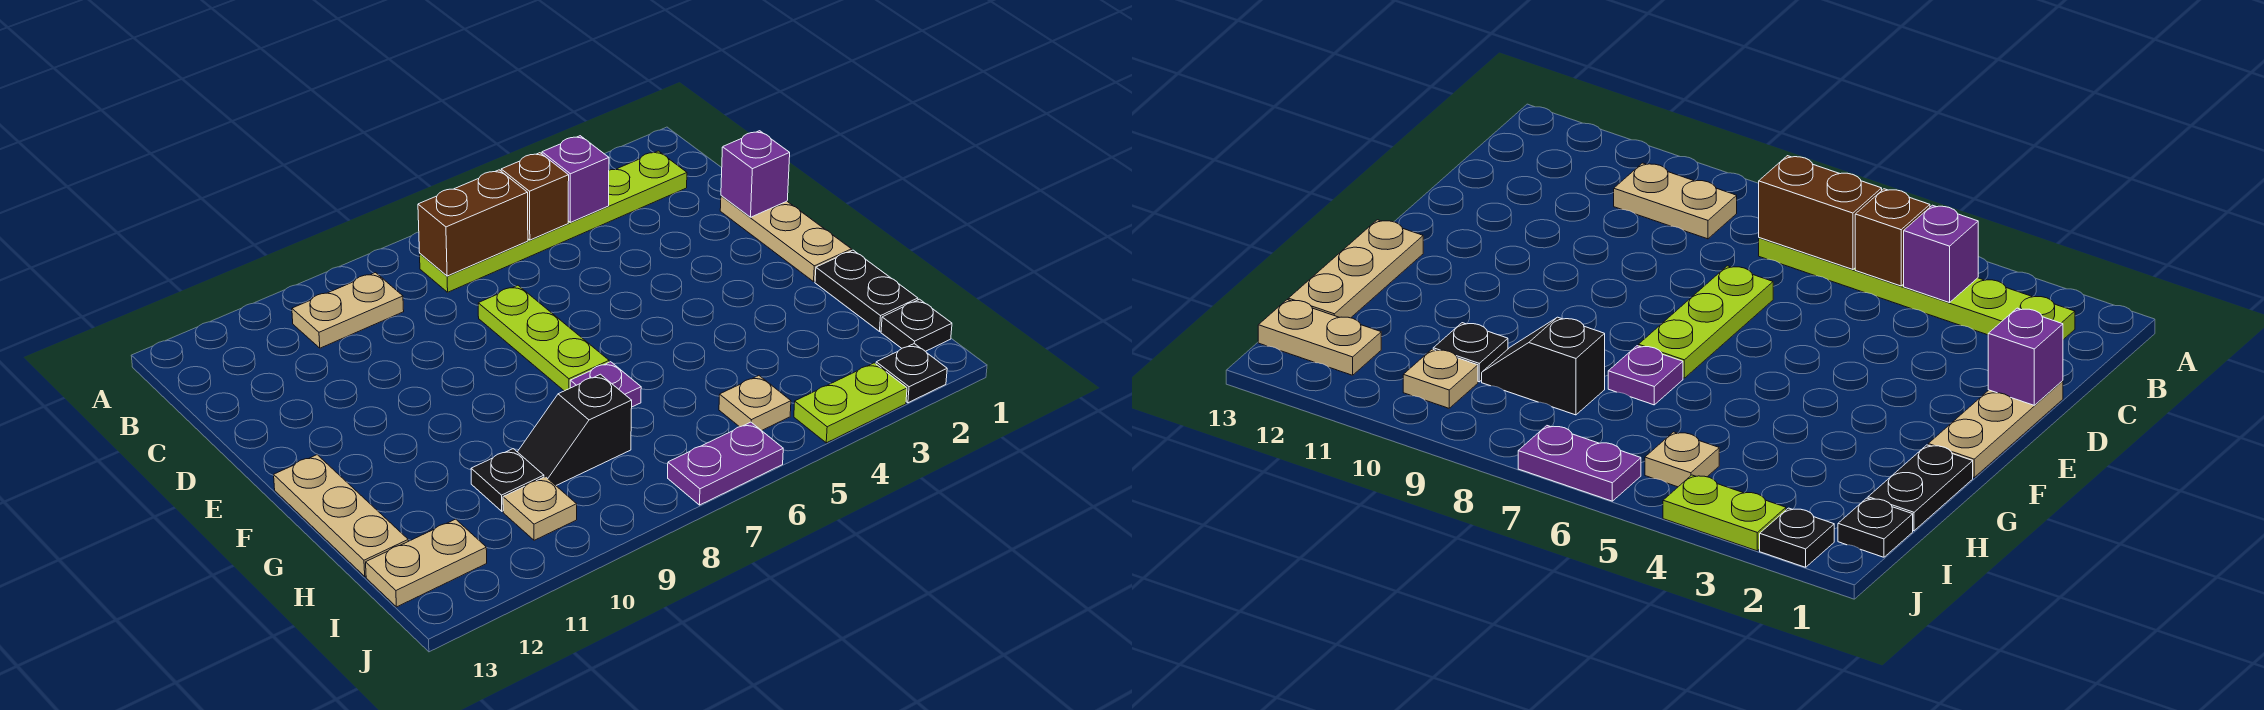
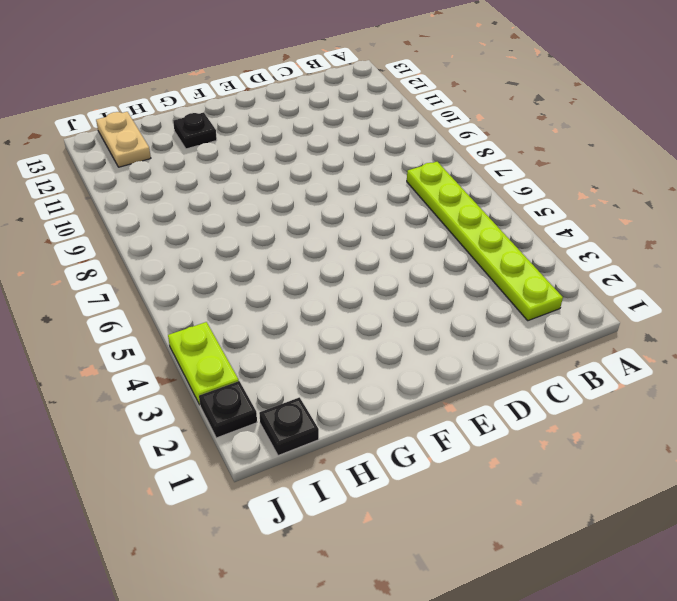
black 1x1 plate [173,112,217,149] -> black 1x1 plate moved to [471,449,544,511]
none -> tan 1x2 plate [292,273,404,348]
none -> tan 1x3 plate [720,196,852,282]
none -> lime 1x3 plate [478,285,609,391]

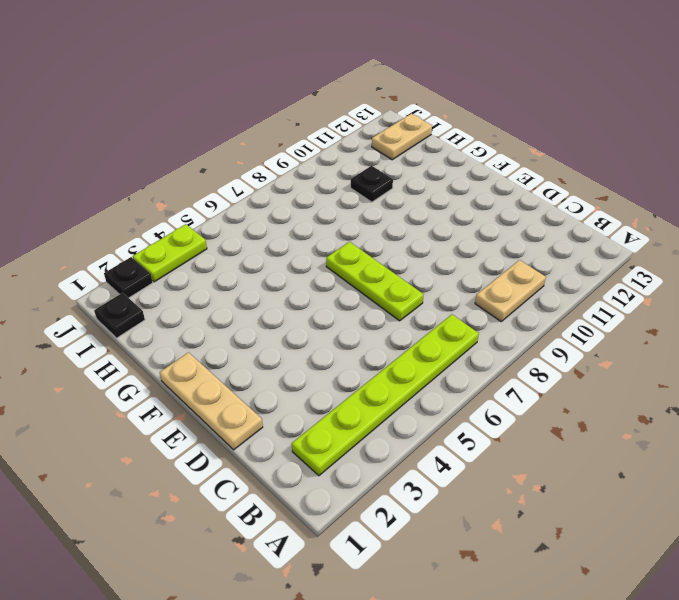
none -> tan 1x3 plate [274,455,408,576]
none -> black 1x2 plate [815,250,918,331]
none -> purple 1x1 plate [570,362,641,407]

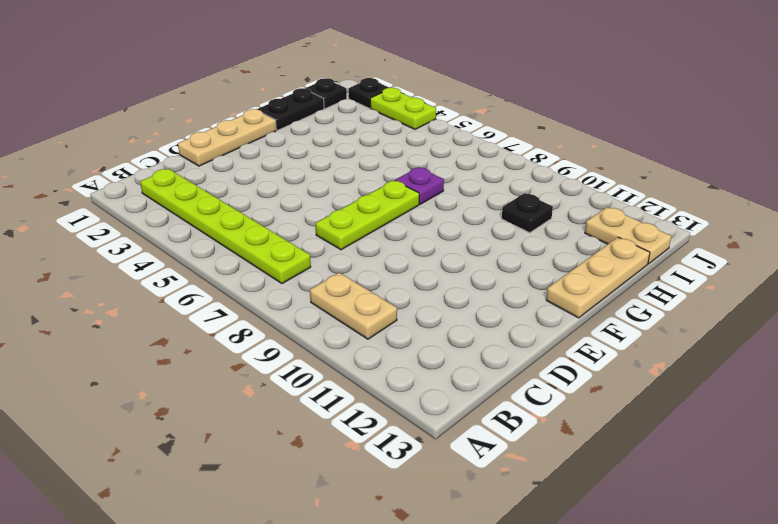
none -> black 1x2 slope [518,374,632,485]
none -> tan 1x1 plate [719,376,791,431]
none -> tan 1x1 plate [503,477,577,540]

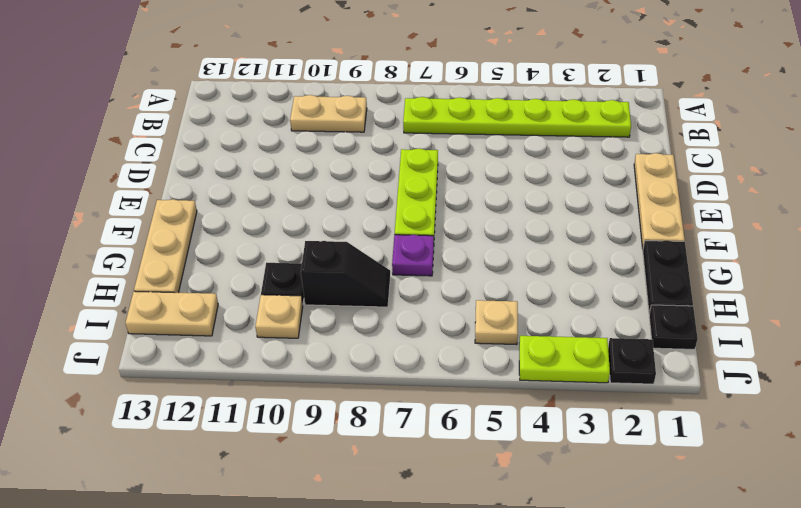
black 1x2 slope [301,241,390,307] -> black 1x2 slope turned to [518,374,632,485]
none -> purple 1x2 plate [668,422,783,505]
none -> purple 1x1 brick [542,136,609,222]
none -> brown 1x1 brick [501,153,569,240]

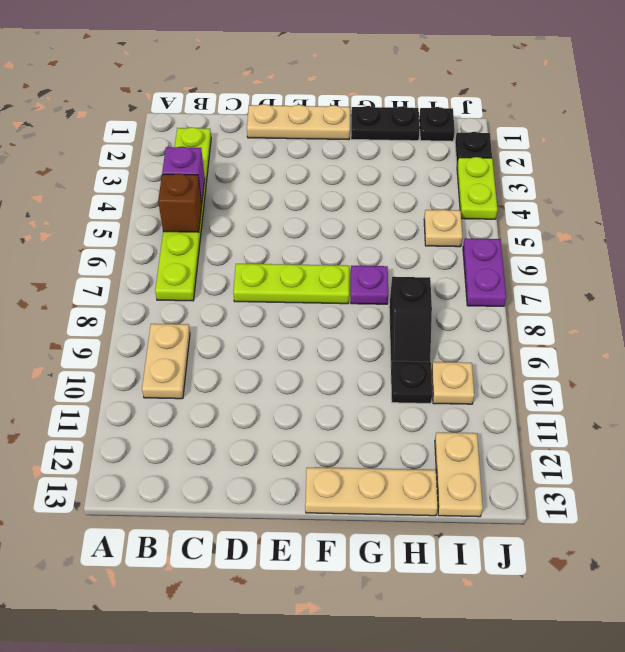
none -> brown 1x2 brick [418,170,528,276]
none -> purple 1x1 brick [721,131,790,217]

